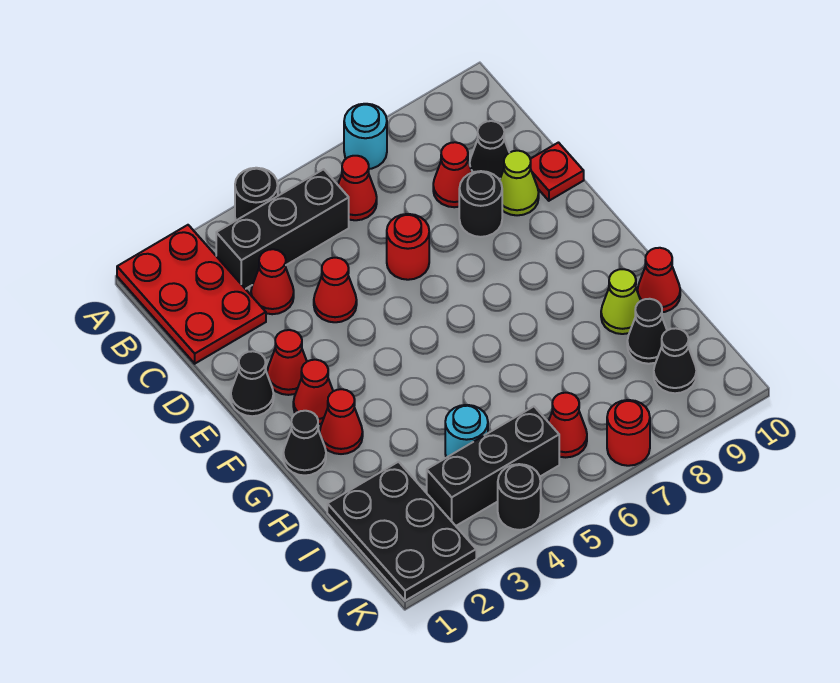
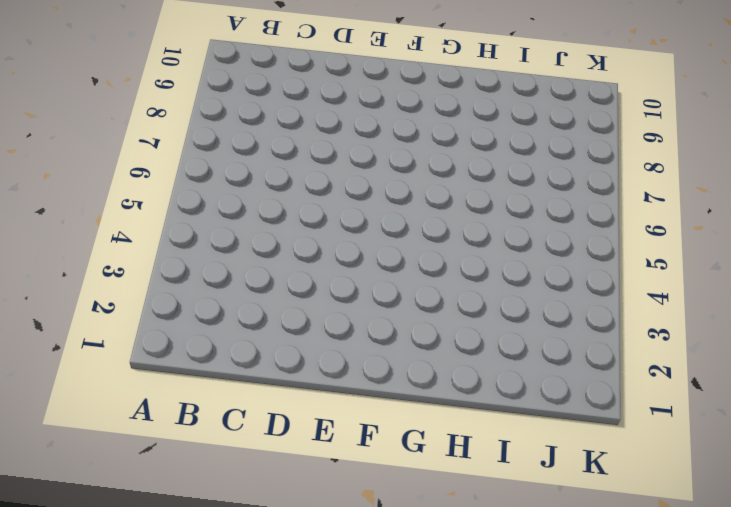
none -> red 2x3 plate [117,225,266,364]
none -> black 1x1 round brick [235,168,278,220]
none -> cyan 1x1 round brick [344,104,387,169]

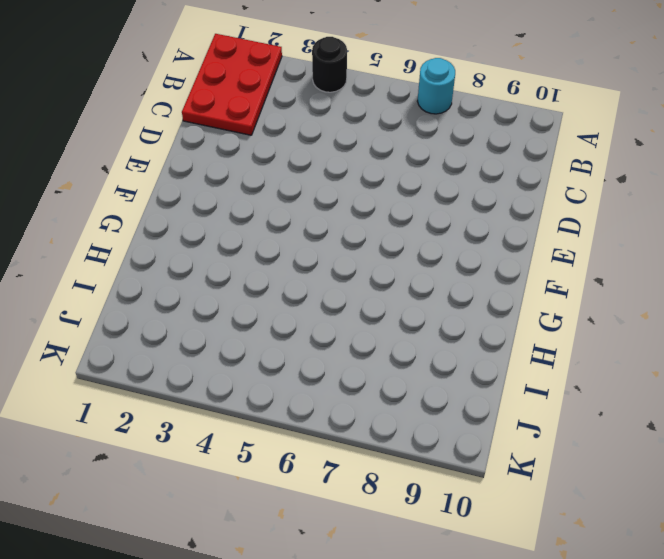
none -> black 1x3 brick [216,169,349,289]
none -> red 1x1 cone [338,156,377,220]
none -> red 1x1 cone [251,249,294,314]

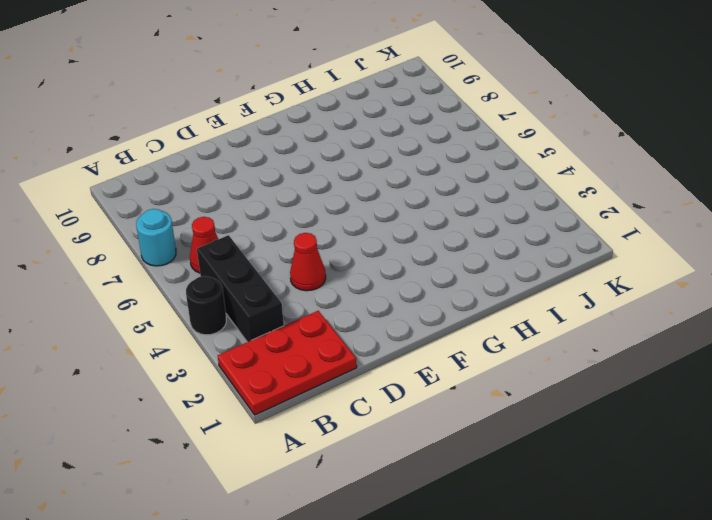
none -> red 1x1 cone [251,249,294,314]
none -> red 1x1 cone [433,142,472,207]
none -> black 1x1 cone [470,121,509,180]

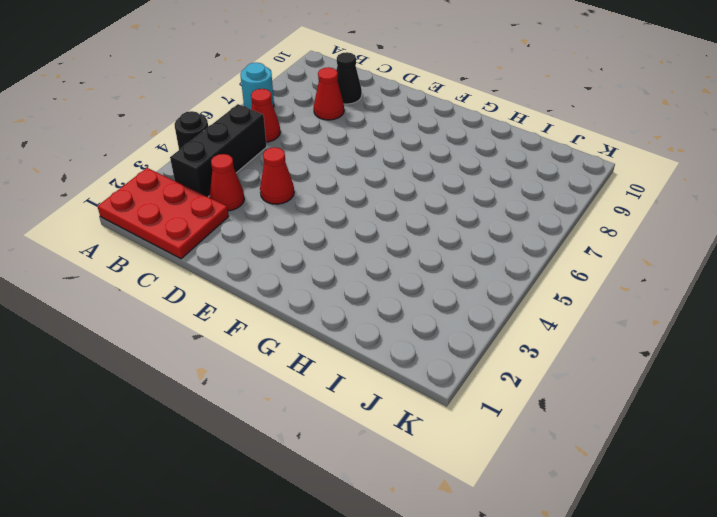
none -> red 1x1 round brick [387,214,429,280]
none -> black 1x1 round brick [459,171,502,237]
none -> lime 1x1 cone [500,151,539,215]

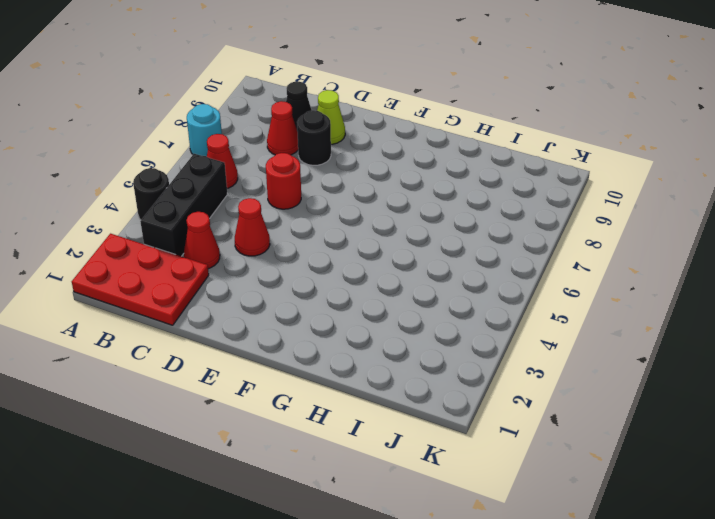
none -> red 1x1 plate [530,143,584,201]
none -> black 1x1 cone [231,351,274,416]
none -> red 1x1 cone [267,330,307,395]

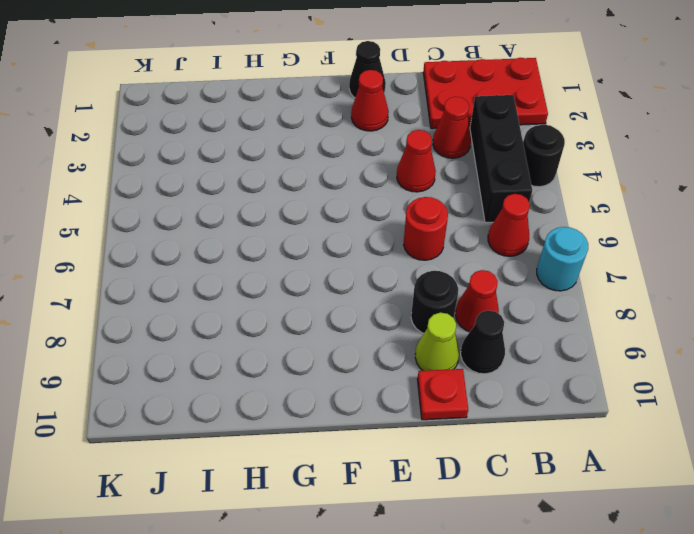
none -> red 1x1 cone [293,360,333,424]
none -> black 1x1 cone [283,411,326,476]
none -> red 1x1 cone [320,389,363,454]

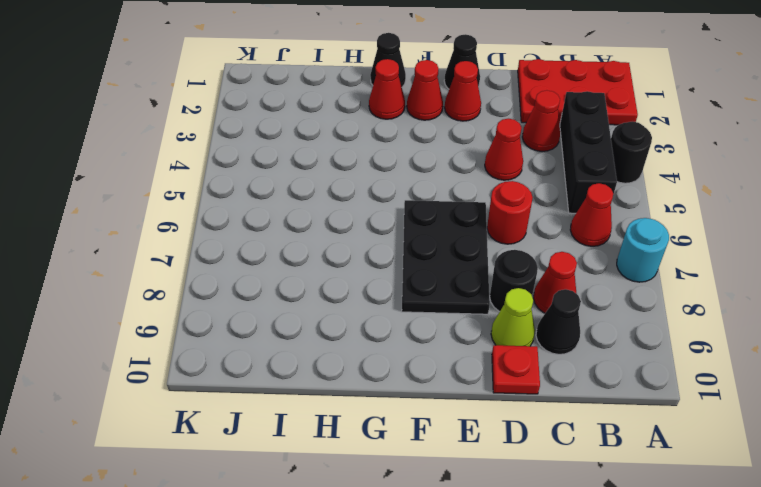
black 2x3 plate [402,200,490,314] -> black 2x3 plate turned to [327,462,476,601]
none -> lime 1x1 cone [601,269,641,334]
none -> red 1x1 cone [637,248,680,312]
none -> cyan 1x1 round brick [445,405,488,458]

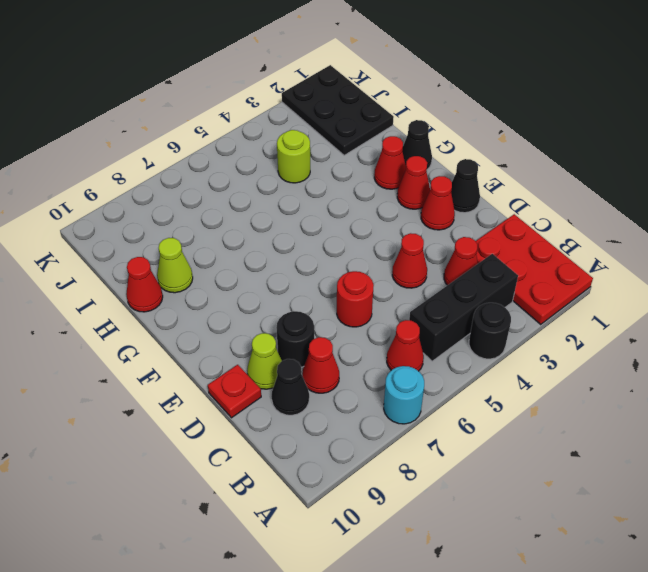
lime 1x1 round brick [277,130,310,183] -> cyan 1x1 round brick [445,405,488,458]
none -> black 1x1 cone [627,299,667,364]
none -> black 1x3 brick [427,407,559,526]
none -> red 1x1 cone [548,393,587,457]

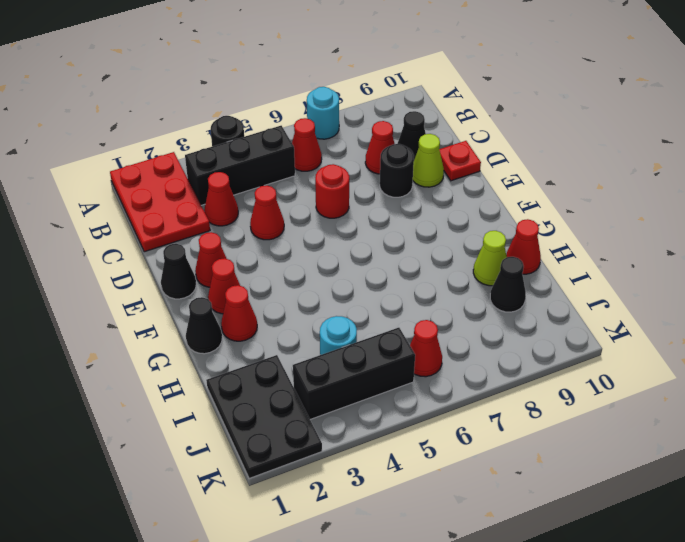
none -> black 1x1 cone [654,328,696,393]
none -> black 1x1 round brick [498,464,541,530]
none -> red 1x1 round brick [607,400,650,466]

